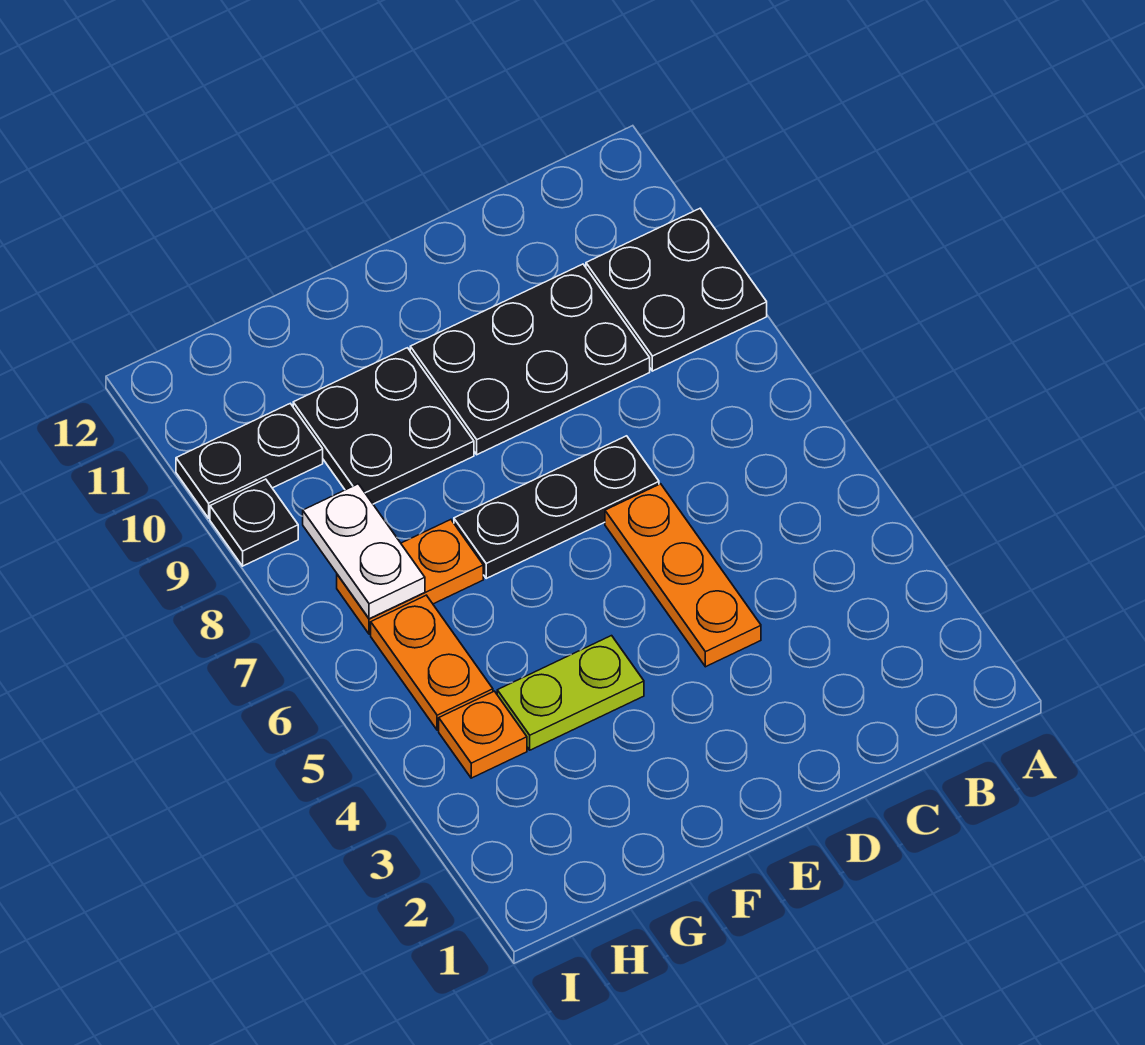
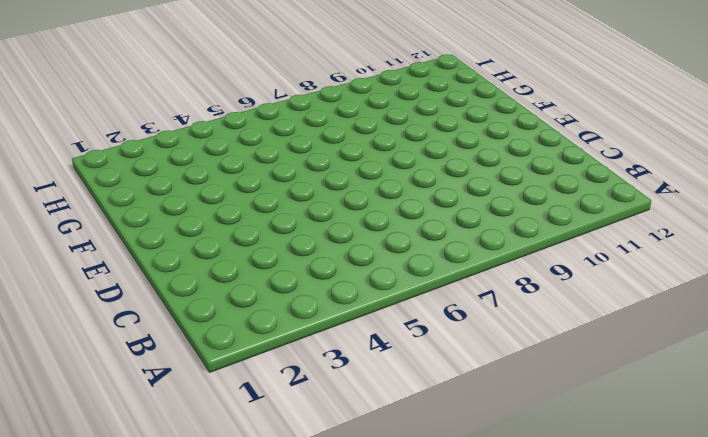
none -> black 2x2 plate [586,209,767,371]
none -> black 2x3 plate [410,264,650,455]
none -> orange 1x3 plate [605,484,761,667]

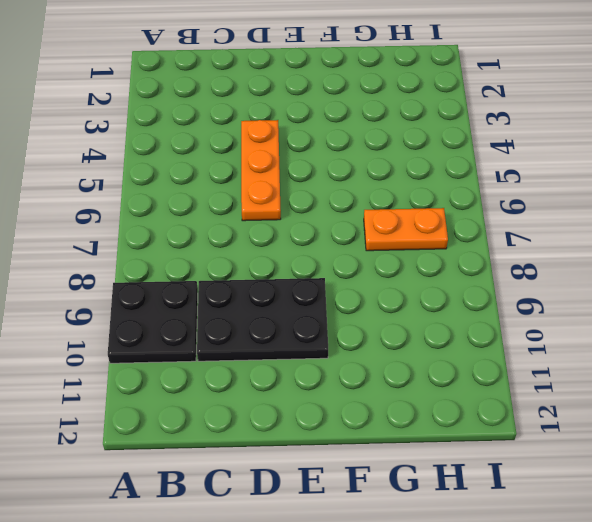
none -> black 1x3 plate [454,436,659,578]
none -> lime 1x2 plate [497,636,644,750]
none -> black 2x2 plate [293,348,474,504]

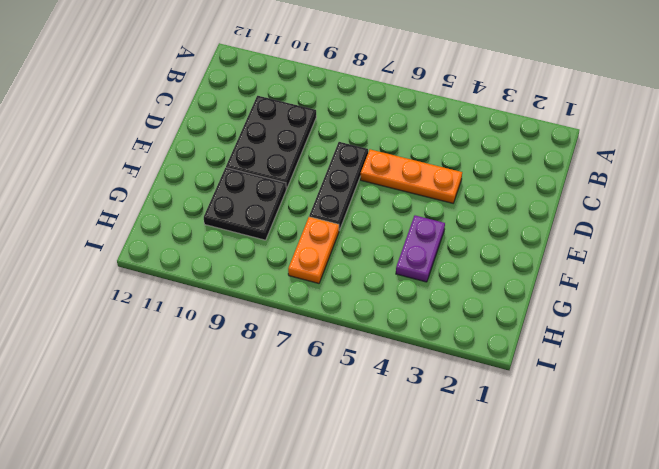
purple 1x2 plate [396,215,445,282] -> lime 1x2 plate [497,636,644,750]
none -> black 2x2 plate [586,209,767,371]
none -> orange 1x1 plate [439,691,527,778]
none -> orange 1x2 plate [371,595,493,730]

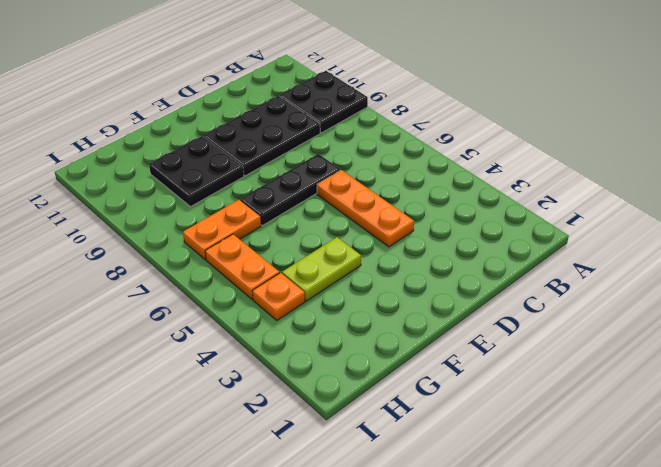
none -> black 1x2 plate [176,404,323,518]
none -> black 1x1 plate [210,479,298,566]
none -> white 1x2 plate [303,484,425,619]

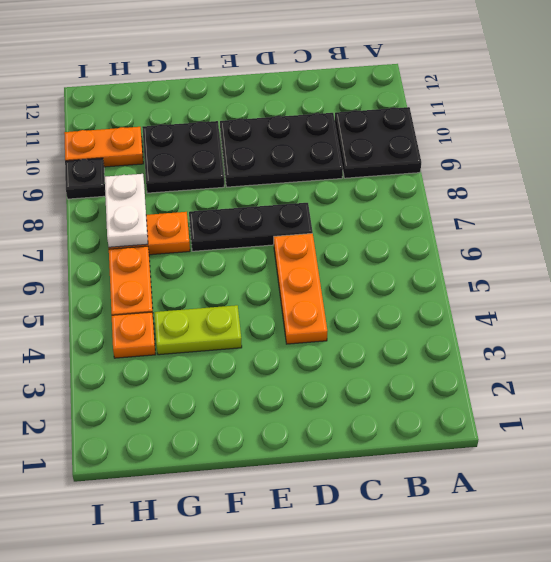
orange 1x2 plate [64,127,143,167] -> black 1x2 plate [176,404,323,518]

